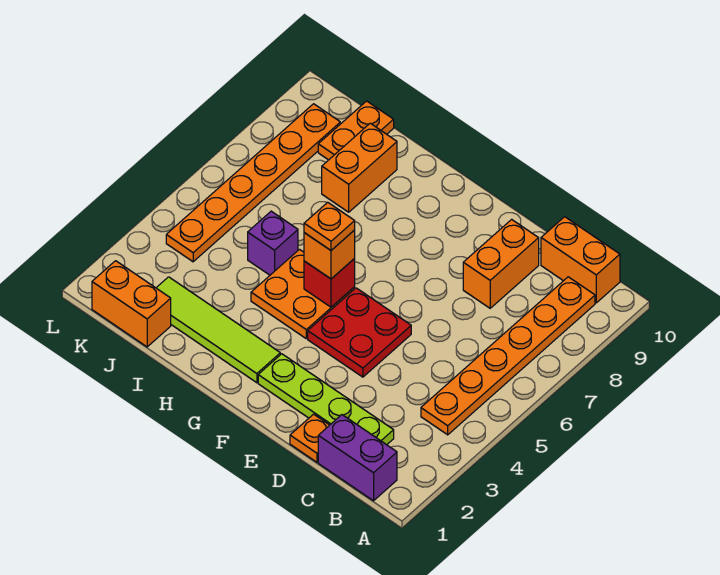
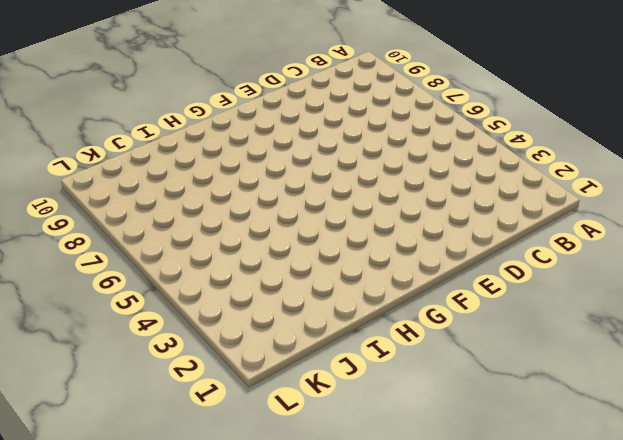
none -> purple 1x2 brick [318,415,397,501]
none -> orange 1x6 plate [421,277,595,435]
none -> orange 1x2 brick [541,217,620,303]

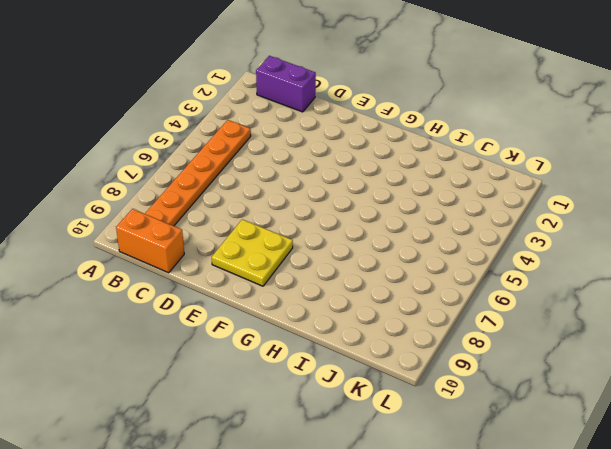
yellow 2x2 plate [212,219,293,286] -> none
none -> lime 1x4 plate [258,354,394,445]
none -> orange 1x1 plate [290,414,329,462]
none -> orange 1x2 brick [463,219,539,308]

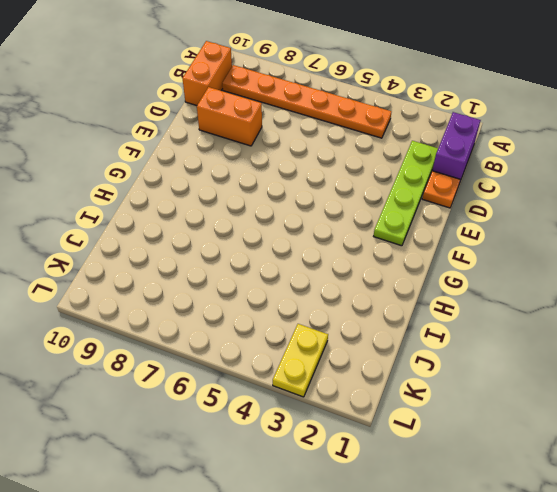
yellow 1x2 plate [273,324,328,397] -> none
none -> red 2x2 plate [308,288,411,377]
none -> lime 1x4 tile [156,277,280,383]
none -> orange 2x2 plate [251,250,355,338]

